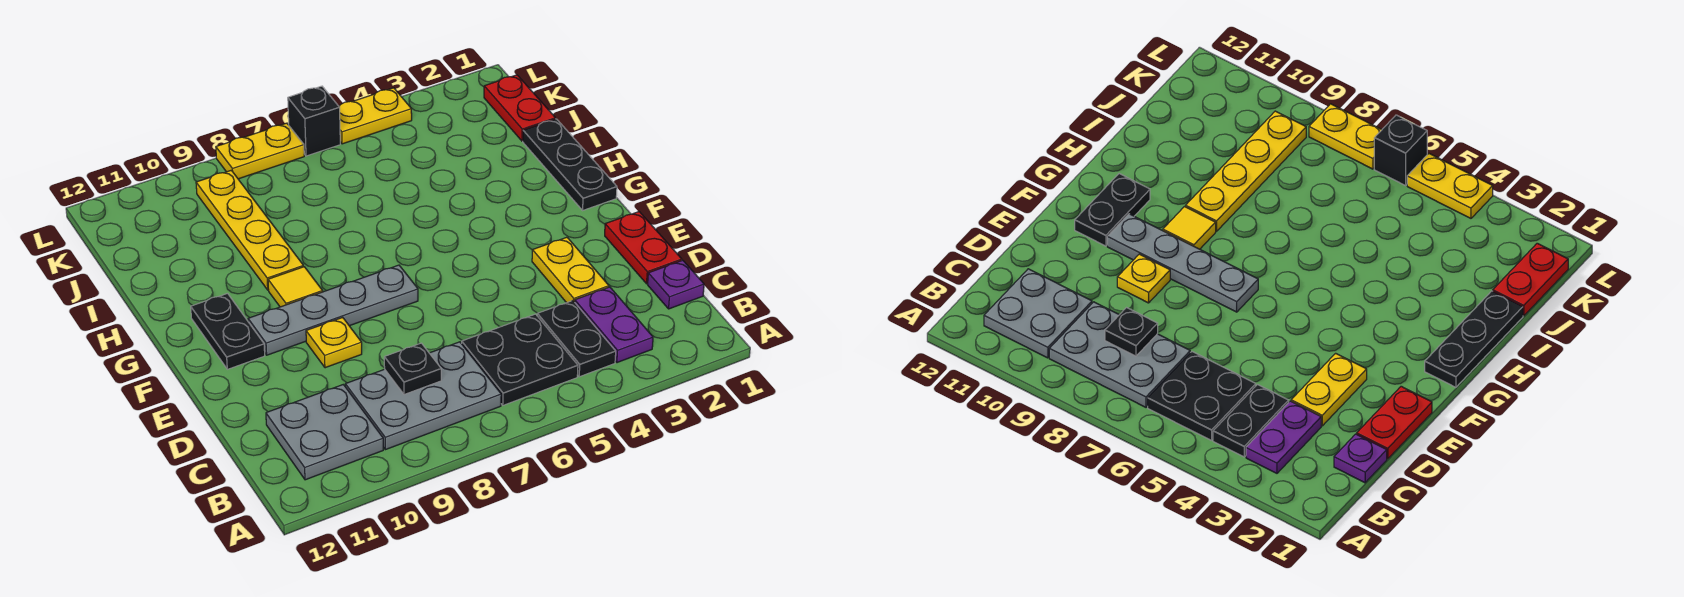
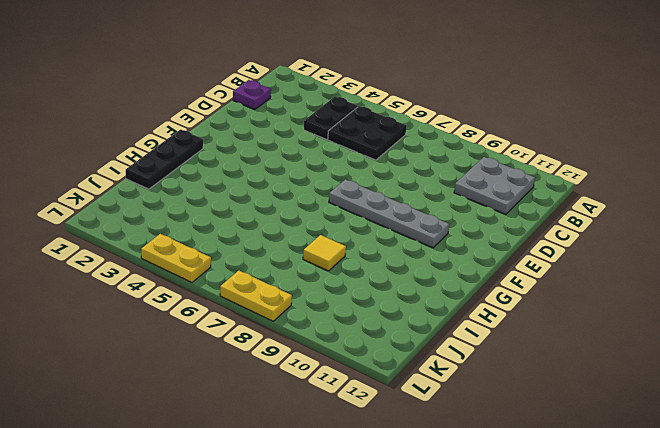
yellow 1x1 tile [303,235,346,271] -> yellow 1x1 tile moved to [268,267,323,307]
none -> purple 1x2 plate [575,287,653,363]
none -> grey 2x3 plate [345,342,501,450]
none -> red 1x2 plate [605,212,682,284]

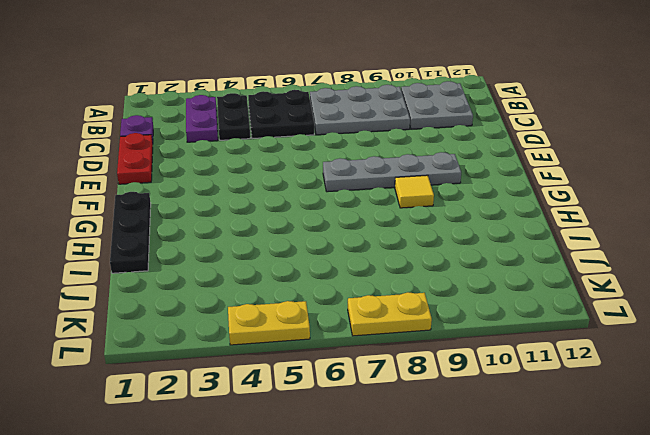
none -> yellow 1x2 plate [532,237,609,303]
none -> yellow 1x1 plate [306,317,362,368]
none -> black 1x2 plate [191,294,265,369]

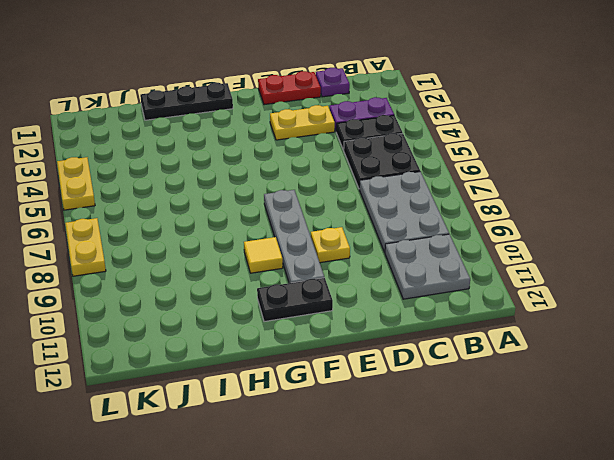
none -> yellow 1x4 plate [196,170,304,290]
none -> red 1x2 plate [484,75,555,141]
none -> black 1x1 brick [288,86,340,156]

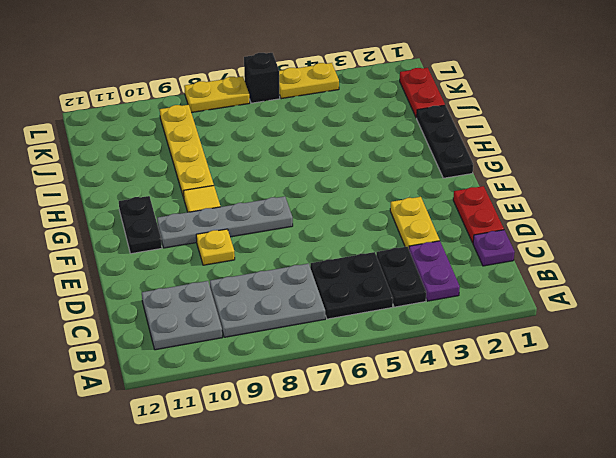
none -> black 1x1 plate [384,343,441,395]

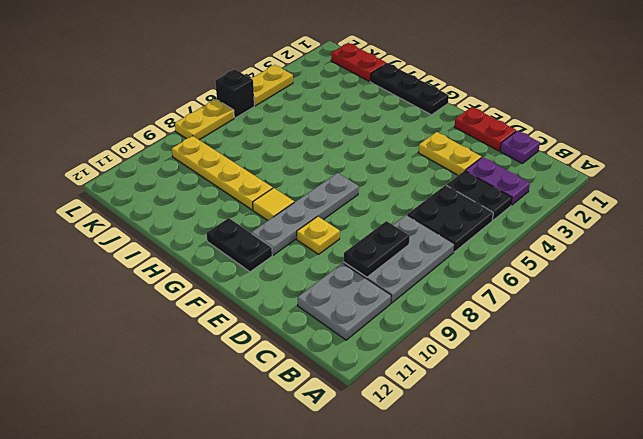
black 1x2 plate [344,221,410,277] -> black 1x1 plate [384,343,441,395]

